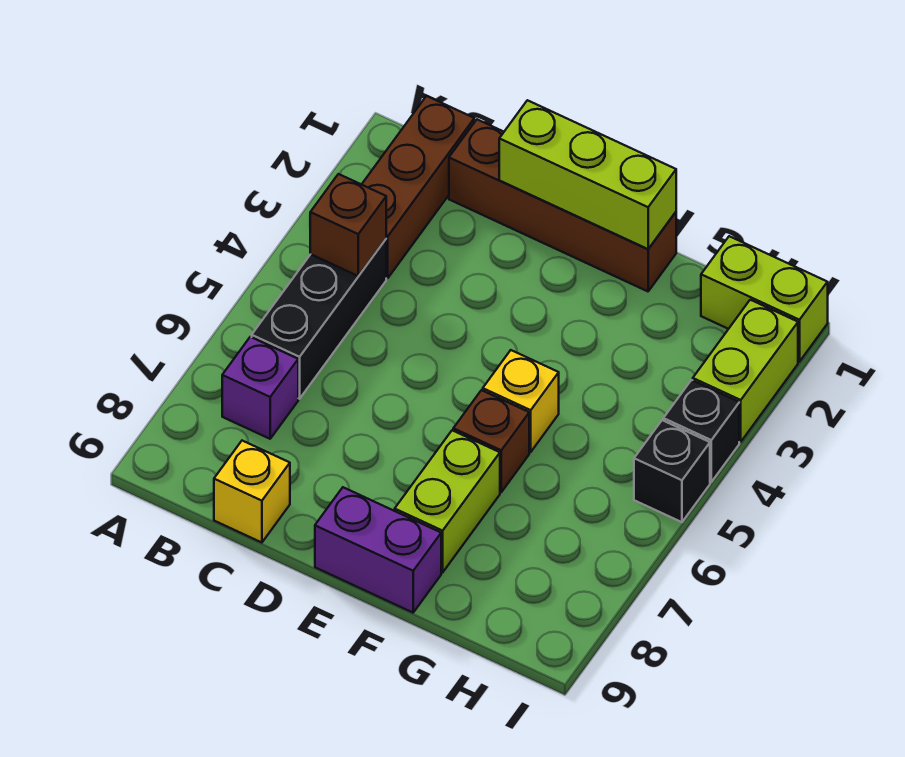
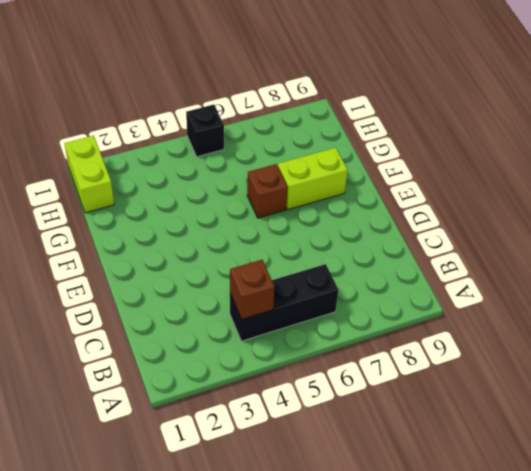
none -> brown 1x3 brick [362,96,474,278]
none -> purple 1x1 brick [222,337,298,439]
none -> brown 1x4 brick [449,119,676,291]

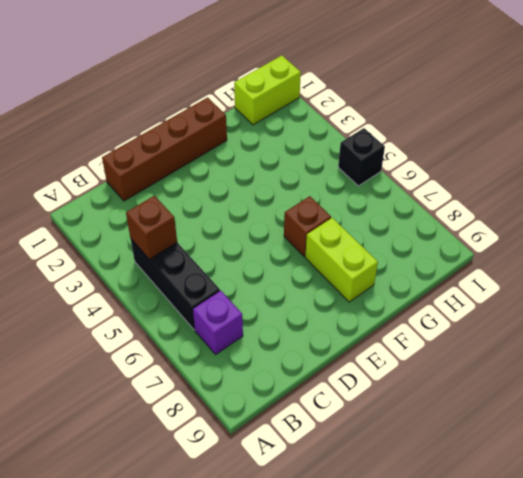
none -> brown 1x3 brick [362,96,474,278]
none -> yellow 1x1 brick [214,441,290,543]
none -> purple 1x2 brick [315,487,441,613]

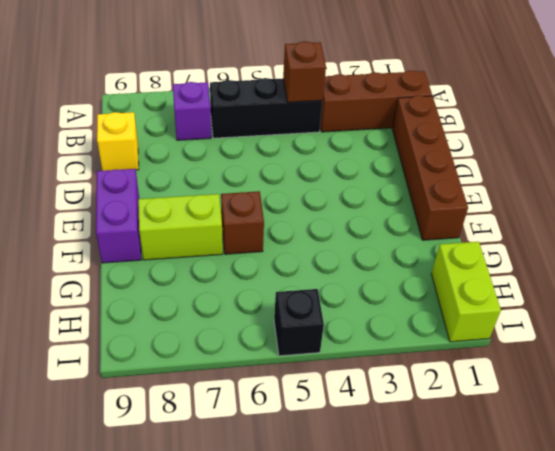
none -> yellow 1x1 brick [483,350,559,452]
none -> lime 1x2 brick [693,300,798,442]
none -> black 1x1 brick [663,380,739,482]

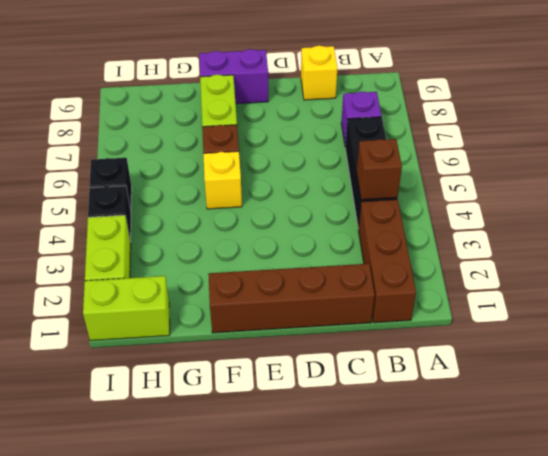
none -> lime 1x3 brick [499,100,676,249]

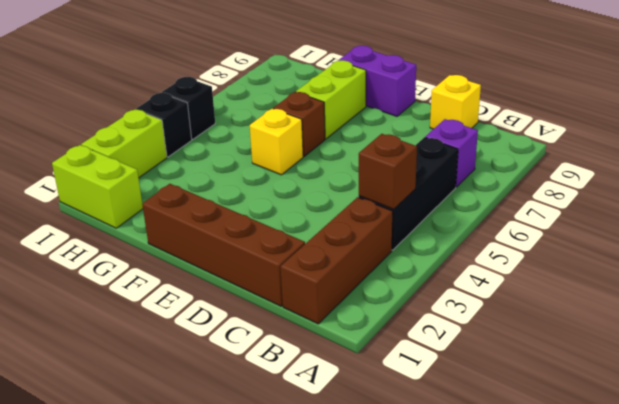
none -> lime 1x3 brick [499,100,676,249]

